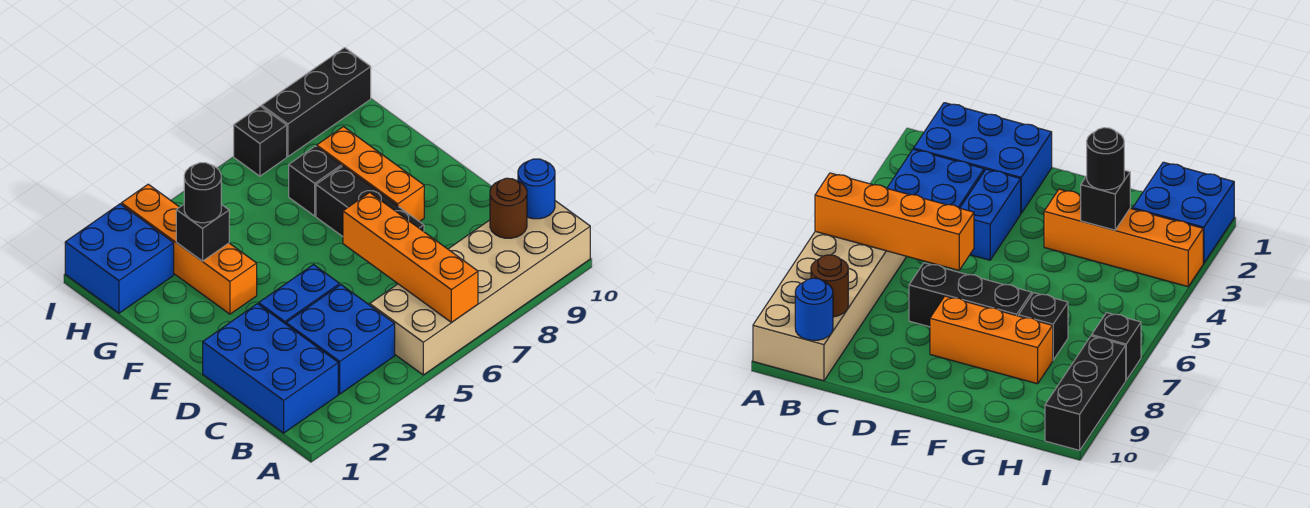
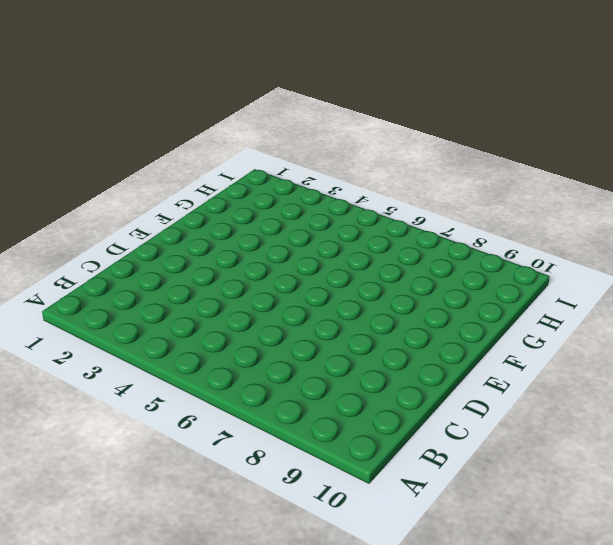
none -> tan 2x6 brick [370,201,590,375]
none -> blue 2x3 brick [203,304,338,433]
none -> blue 2x2 brick [286,285,395,394]

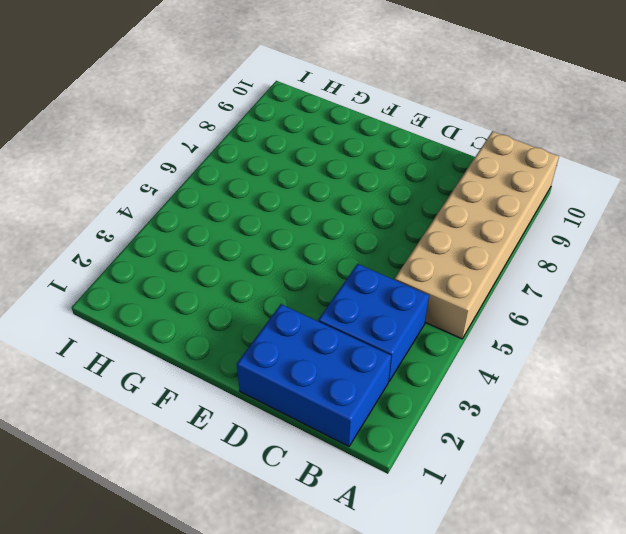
none -> blue 1x2 brick [259,265,340,324]
none -> black 1x3 brick [316,166,424,237]
none -> orange 1x3 brick [317,127,424,222]

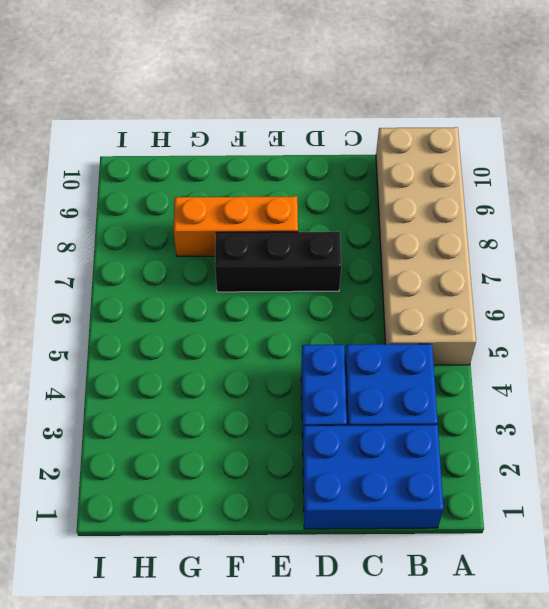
none -> orange 1x4 brick [121,184,257,314]
none -> black 1x1 brick [289,146,341,216]
none -> blue 2x2 brick [65,204,174,313]

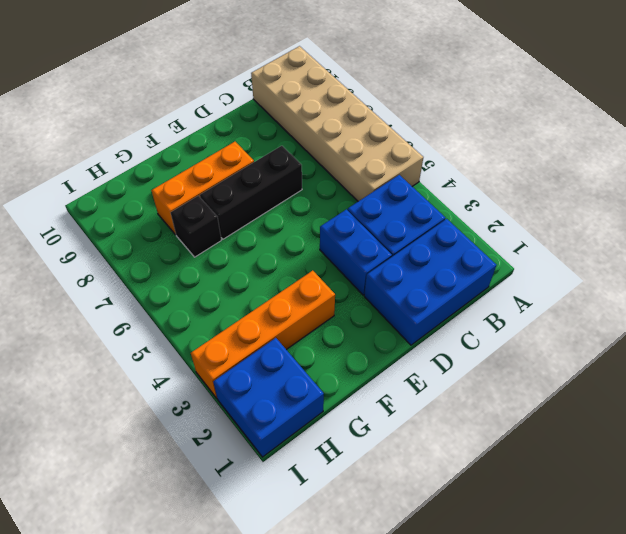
none -> black 1x1 brick [234,106,287,176]
none -> black 1x3 brick [262,48,371,157]
none -> orange 1x4 brick [343,192,478,322]

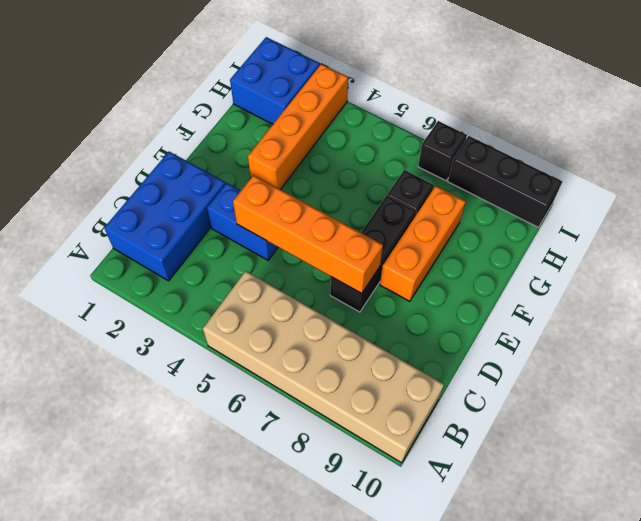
orange 1x4 brick [233,175,383,293] -> orange 1x4 brick turned to [343,192,478,322]
none -> blue 2x2 brick [286,285,395,394]
none -> brown 1x1 round brick [490,178,527,238]
none -> blue 1x1 round brick [518,159,555,219]

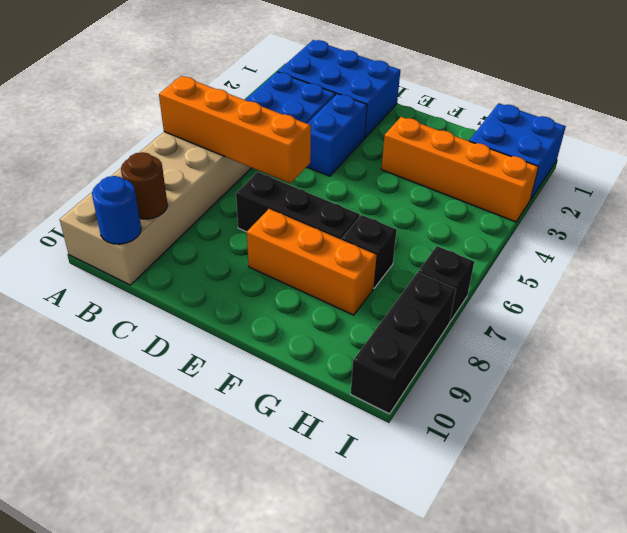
none -> black 1x1 brick [176,204,229,261]
none -> black 1x1 round brick [184,163,221,223]

